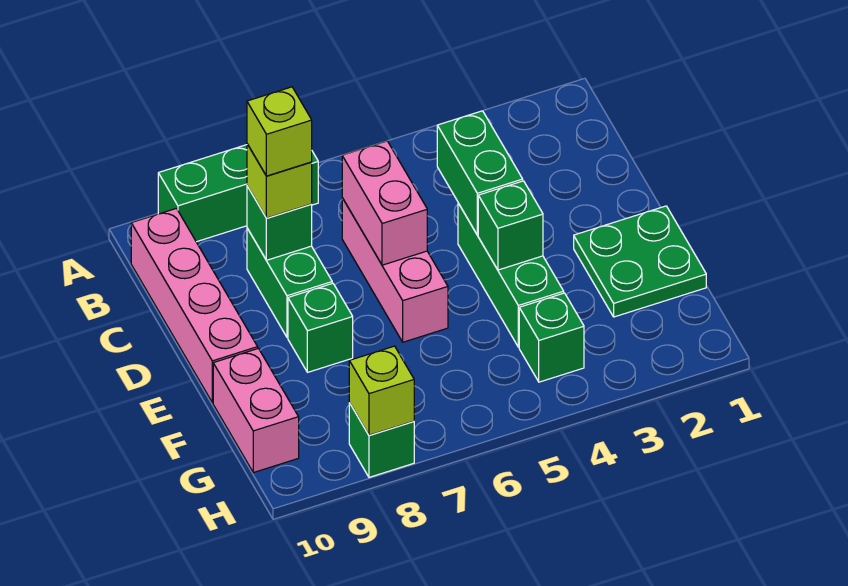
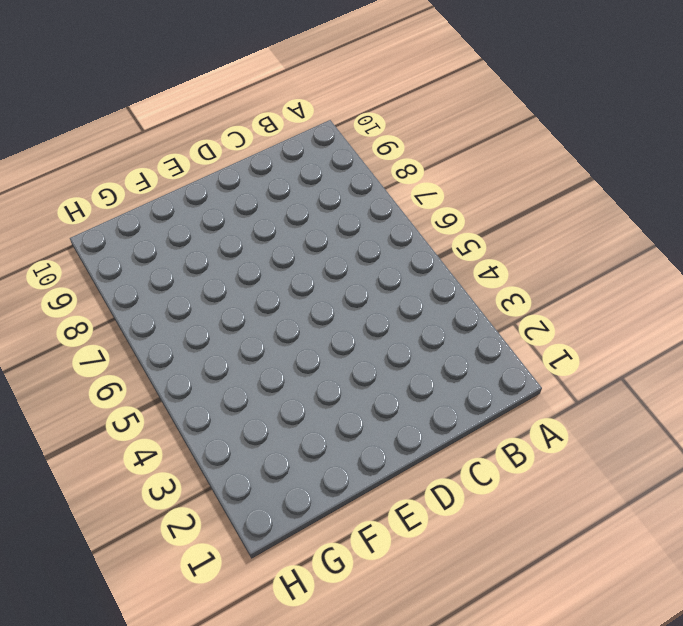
none -> green 1x3 brick [158,145,318,242]
none -> pink 1x4 brick [131,208,258,403]
none -> pink 1x3 brick [342,198,448,342]

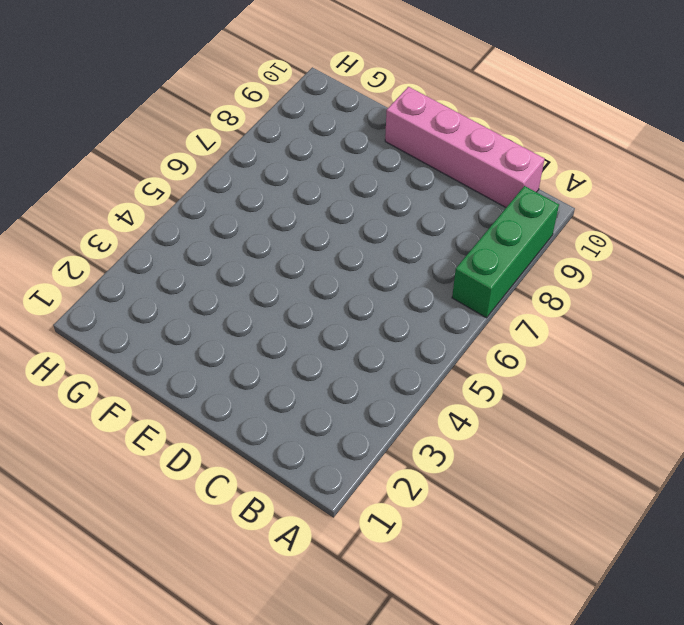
none -> pink 1x3 brick [342,198,448,342]
none -> green 1x2 brick [247,228,332,337]
none -> green 1x3 brick [458,203,564,347]

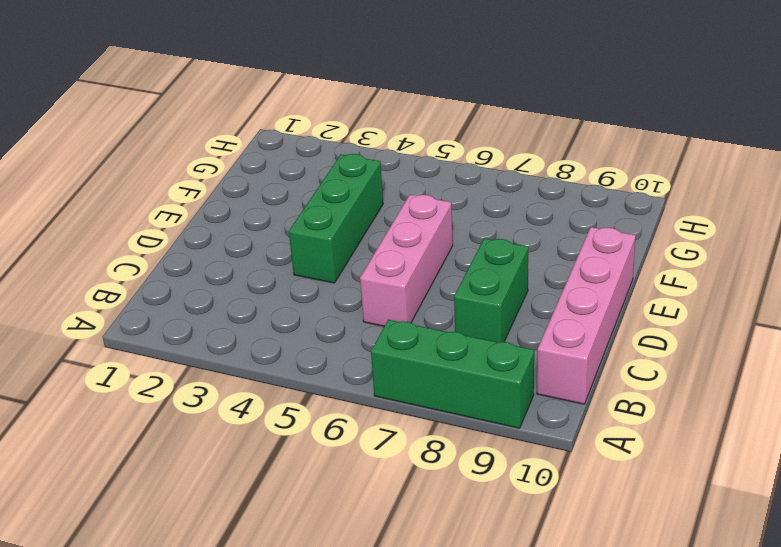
none -> green 2x2 plate [574,206,706,317]
none -> green 1x1 brick [288,283,353,372]
none -> pink 1x2 brick [213,348,299,473]

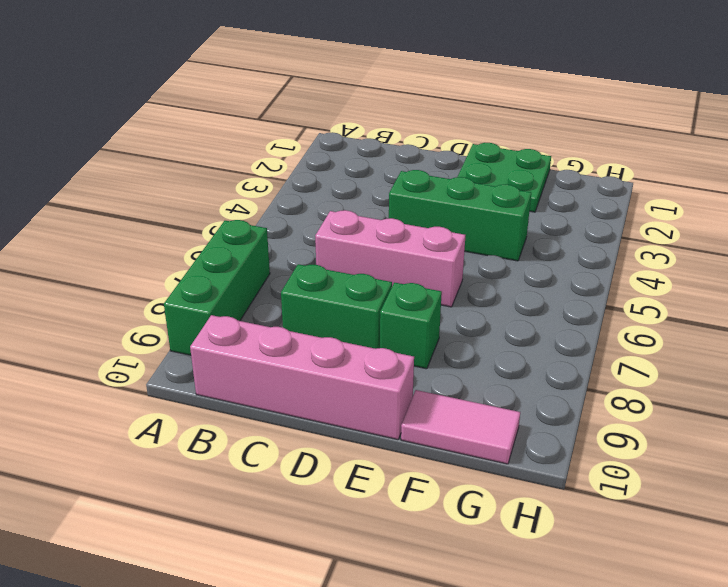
pink 1x2 tile [401,390,520,464] -> pink 1x2 brick [213,348,299,473]
none -> green 1x1 brick [519,293,584,382]
none -> green 1x1 brick [349,403,414,477]
none -> green 1x2 brick [437,111,523,235]

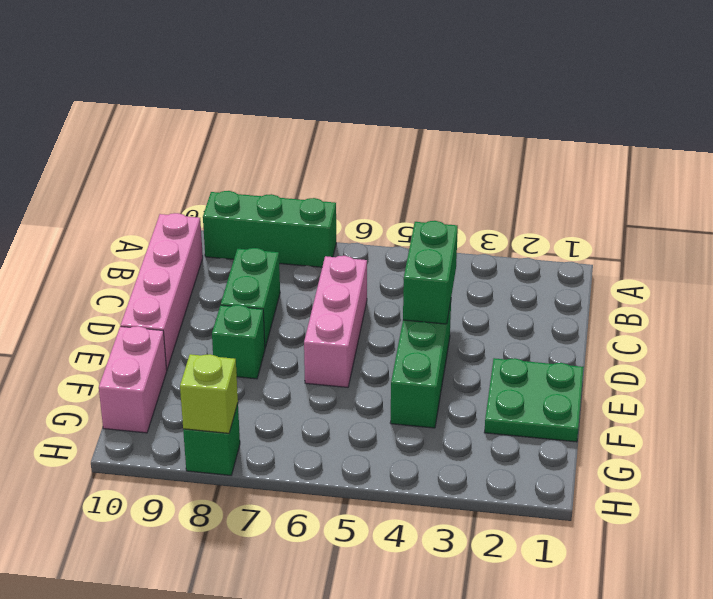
none -> green 1x1 brick [519,293,584,382]
none -> pink 1x2 brick [342,141,427,265]
none -> green 1x1 brick [247,186,312,260]

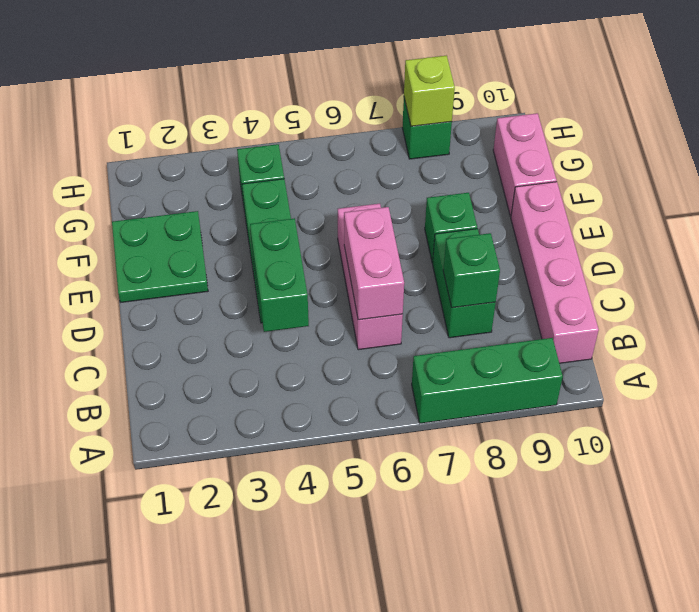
none -> green 1x1 brick [478,181,543,270]
none -> lime 1x1 brick [247,144,312,218]
none -> lime 1x1 brick [247,87,312,176]

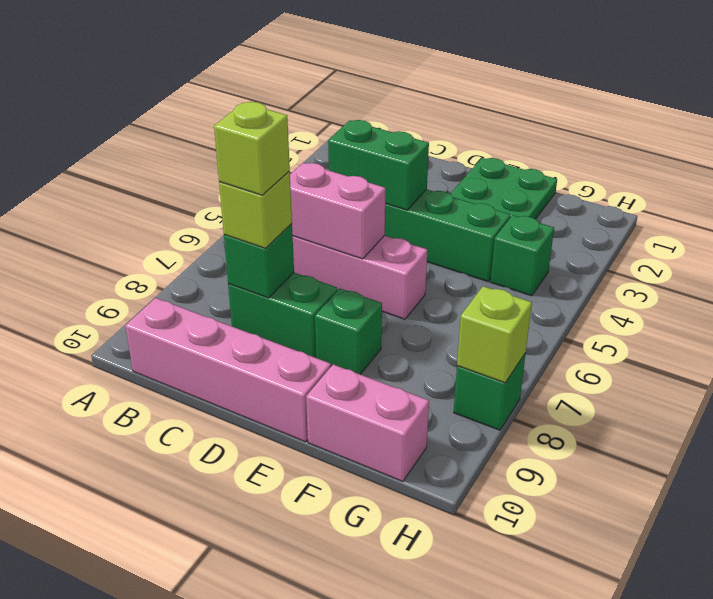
none -> green 1x3 brick [158,145,318,242]
none -> green 1x1 brick [478,181,543,270]

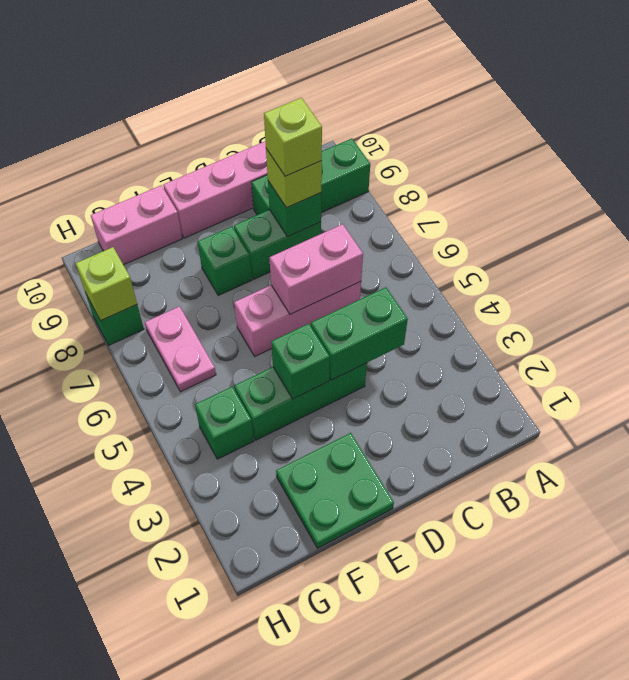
green 1x3 brick [251,138,370,215] -> green 1x3 brick turned to [158,145,318,242]
pink 1x2 plate [145,306,216,392] -> none

